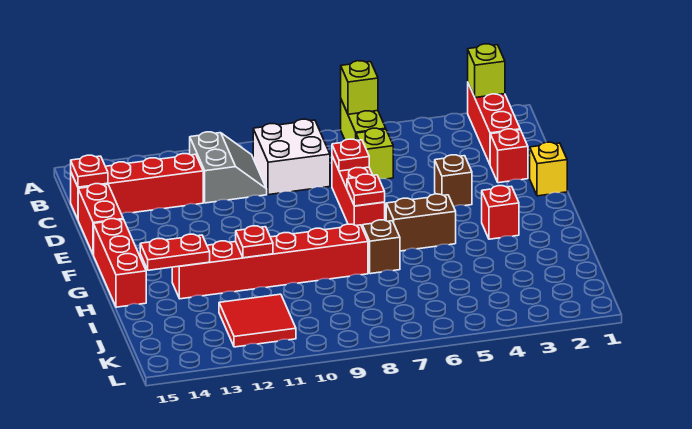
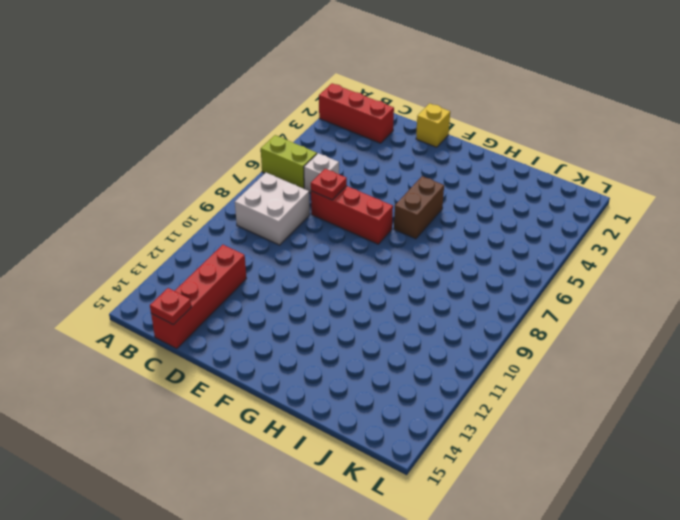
white 1x1 brick [304,153,339,193] -> lime 1x1 brick [356,128,393,179]
none -> grey 2x2 slope [190,132,267,203]
none -> red 1x1 brick [490,129,528,183]
none -> red 1x2 brick [78,184,123,255]

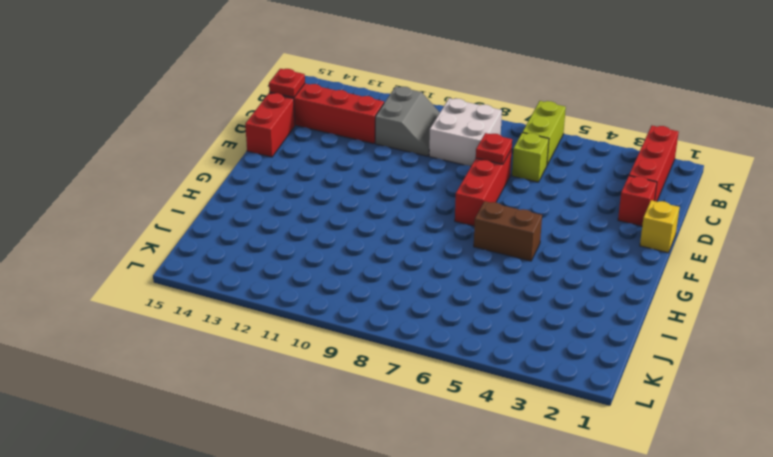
none -> brown 1x1 brick [435,155,472,207]
none -> red 1x3 brick [94,219,146,307]
none -> red 1x1 brick [482,186,519,239]

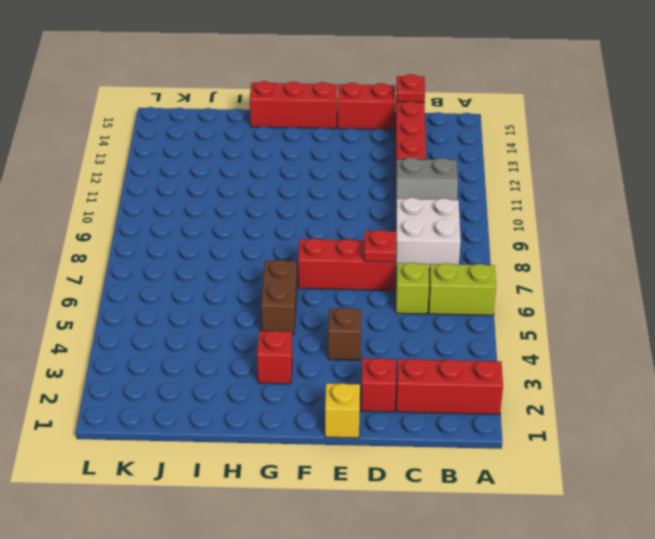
none -> brown 1x1 brick [362,220,400,274]
none -> red 1x6 brick [172,224,368,299]
none -> red 2x2 tile [219,294,296,347]

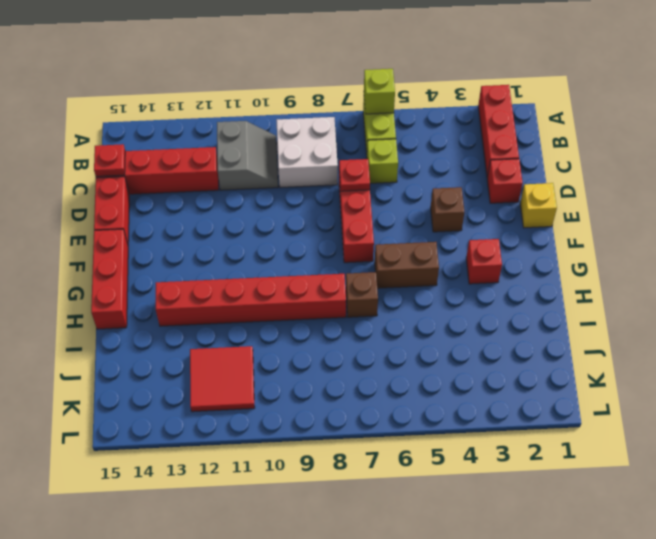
none -> lime 1x1 brick [468,44,505,98]
none -> red 1x1 plate [347,174,385,206]
none -> red 1x1 plate [236,226,273,258]

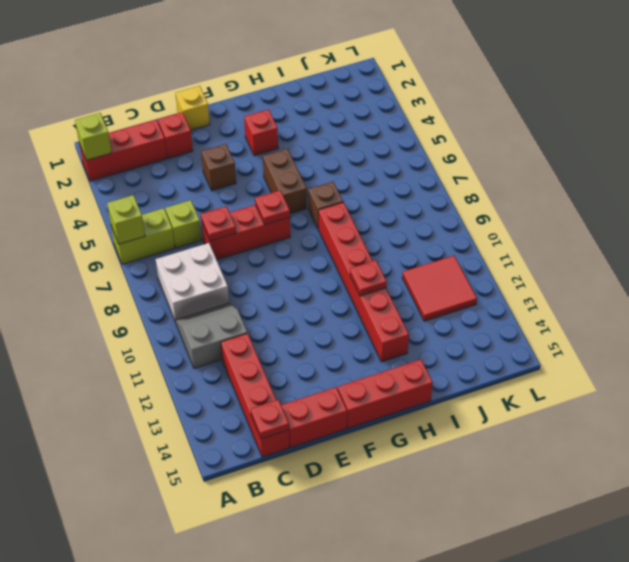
none -> red 1x2 plate [140,234,210,270]

